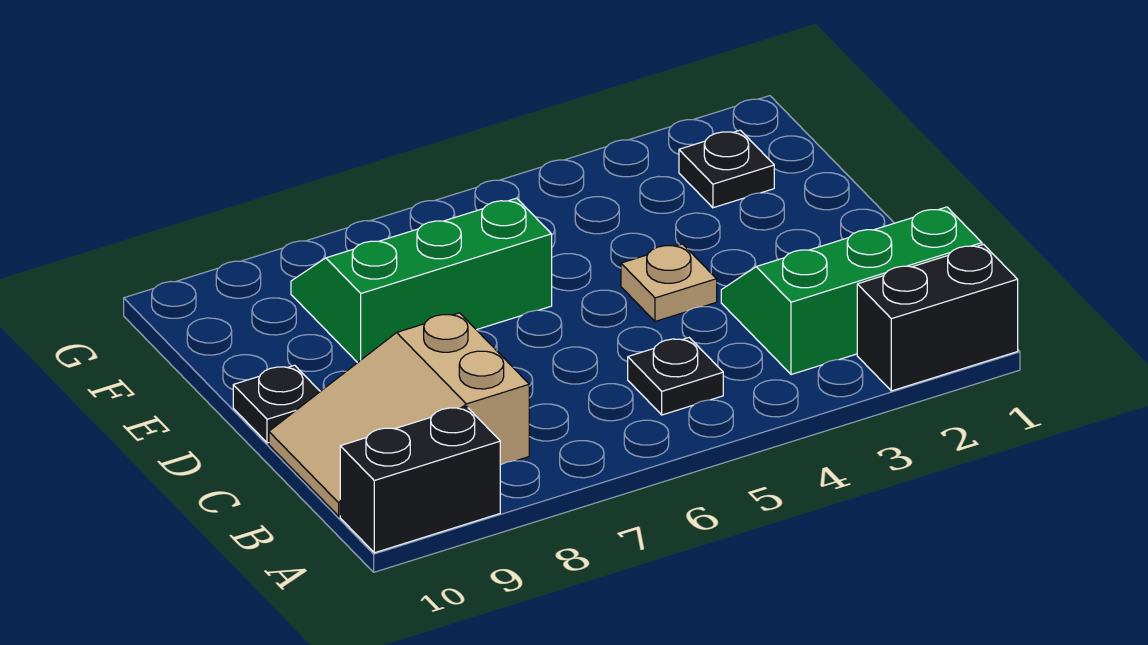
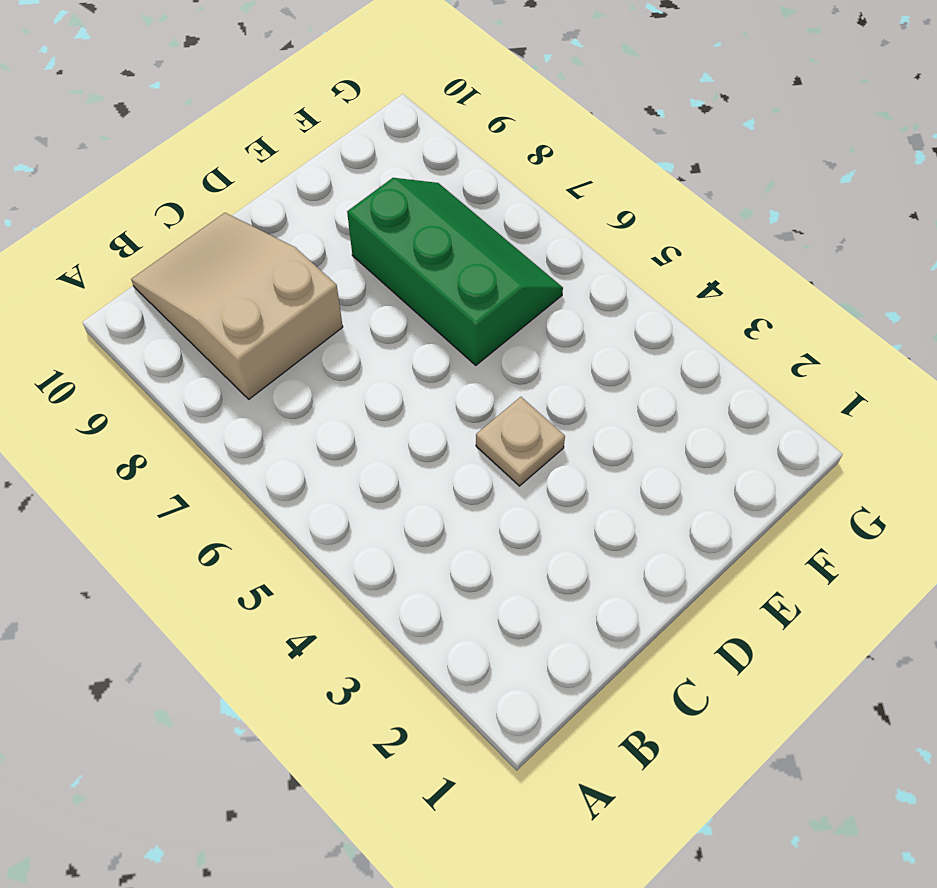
none -> black 1x2 brick [857,245,1018,391]
none -> black 1x2 brick [340,406,500,553]

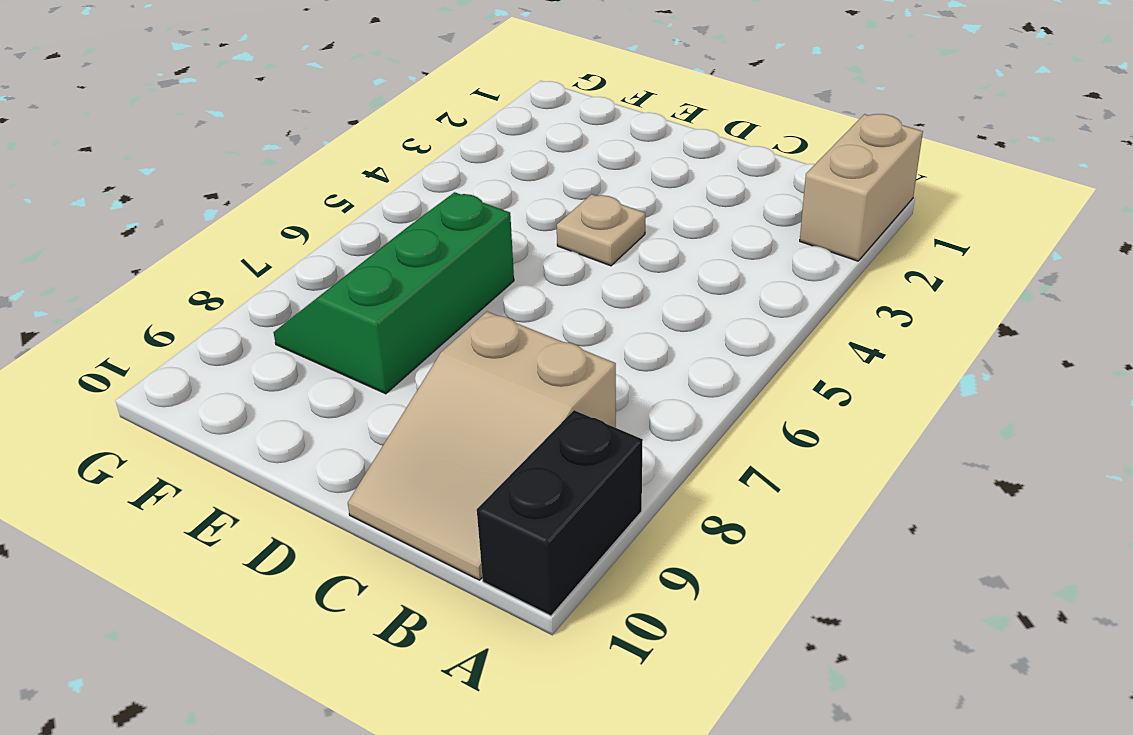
tan 1x2 brick [800,114,923,261] -> black 1x2 brick [857,245,1018,391]
none -> green 2x3 slope [721,207,982,375]
none -> black 1x1 plate [628,338,723,415]

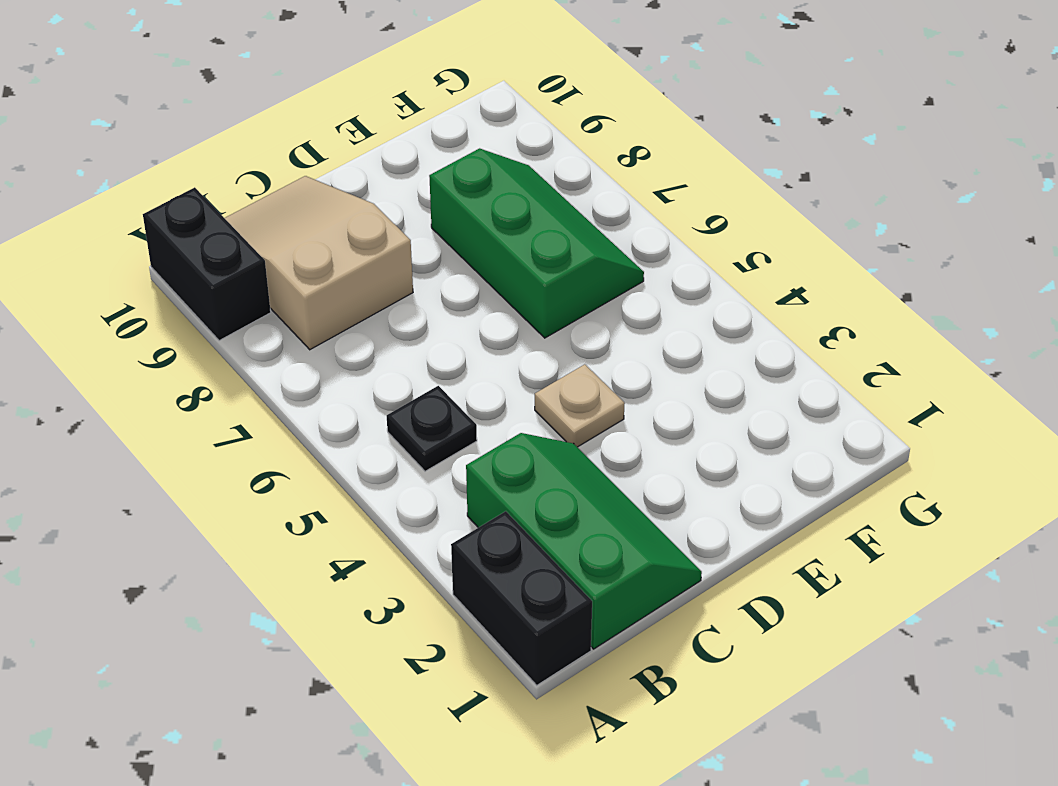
none -> black 1x1 plate [233,365,320,443]
none -> black 1x1 plate [679,130,774,208]

